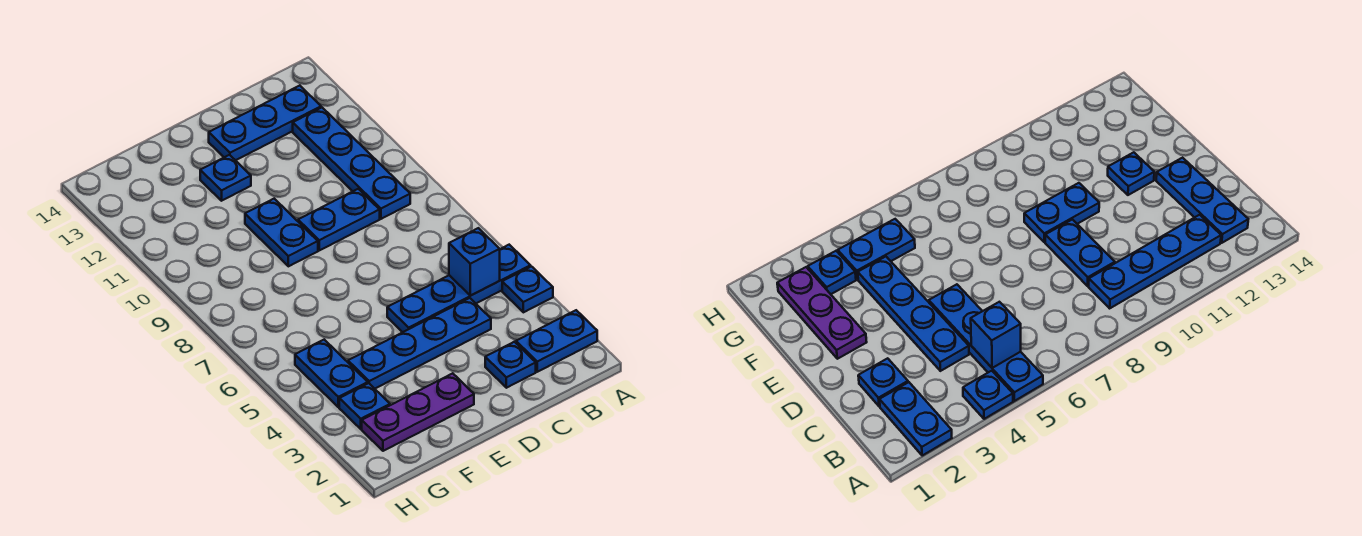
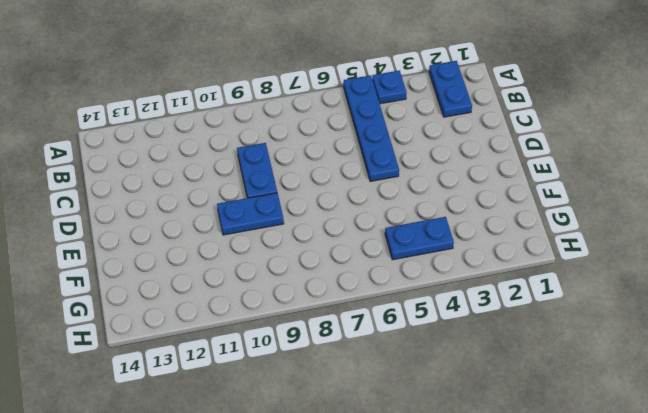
none -> blue 1x4 plate [293,108,410,219]
none -> blue 1x3 plate [209,86,321,160]
none -> blue 1x1 plate [485,342,536,388]

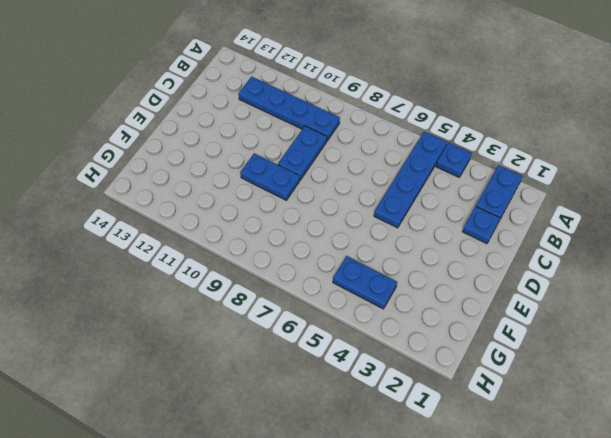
none -> blue 1x3 plate [209,86,321,160]
none -> blue 1x4 plate [348,298,491,389]
none -> purple 1x3 plate [362,373,474,451]

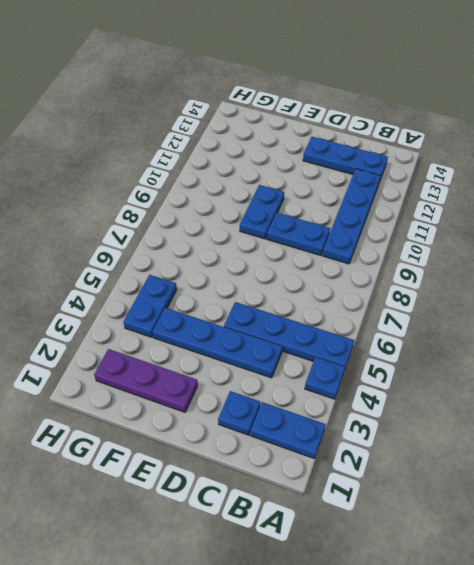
none -> blue 1x1 plate [200,155,251,201]
none -> blue 1x1 plate [339,383,390,429]
none -> blue 1x1 brick [449,228,500,296]

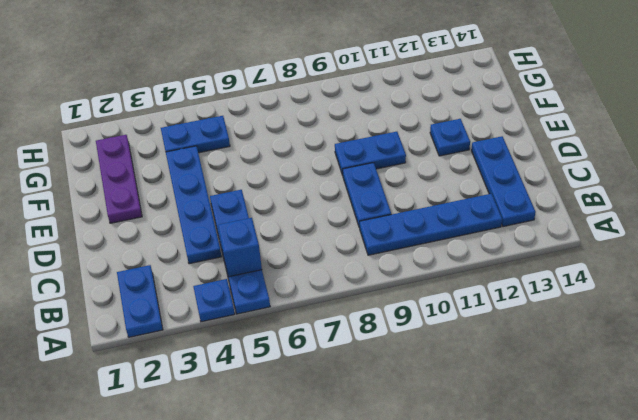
none -> blue 1x1 plate [485,342,536,388]
none -> blue 1x1 plate [339,383,390,429]

